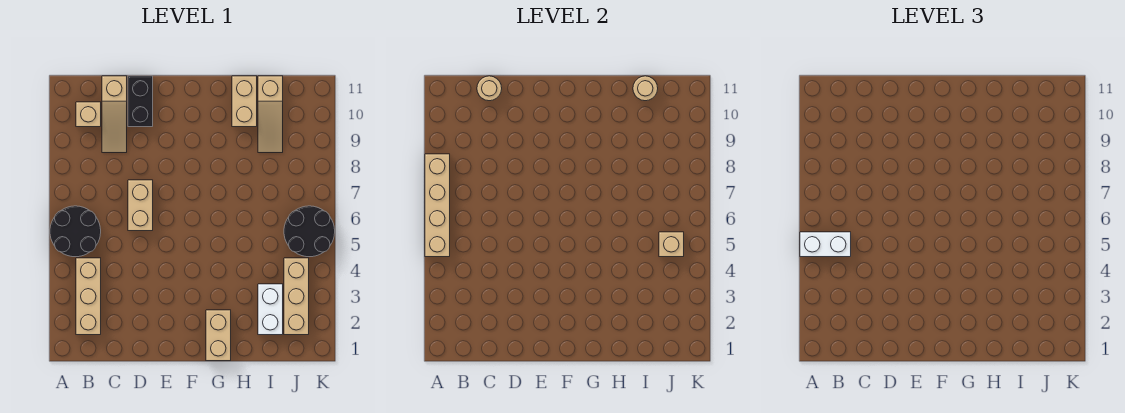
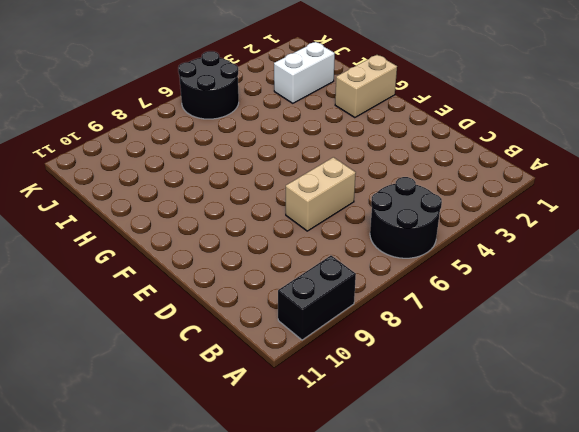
black 1x2 brick [278,255,356,340] -> black 1x2 brick moved to [128,76,153,127]
none -> tan 1x3 brick [76,258,101,335]
none -> tan 1x1 brick [76,102,101,127]
none -> tan 1x3 slope [102,76,127,153]

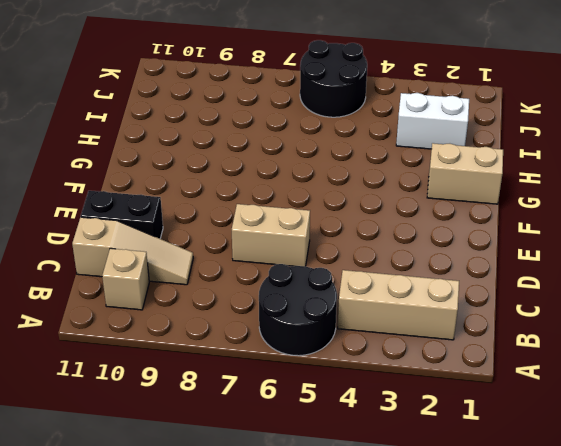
none -> tan 1x2 brick [232,76,257,127]
none -> tan 1x3 slope [258,76,283,153]
none -> tan 1x3 brick [284,258,309,335]

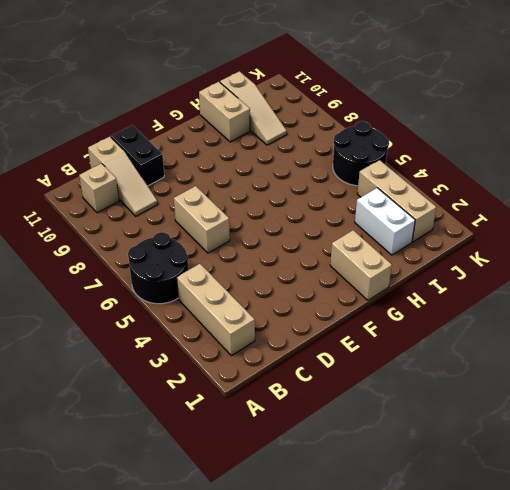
none -> tan 1x4 brick [425,154,450,257]
none -> tan 1x1 round brick [477,76,502,101]
none -> tan 1x1 round brick [633,76,658,101]

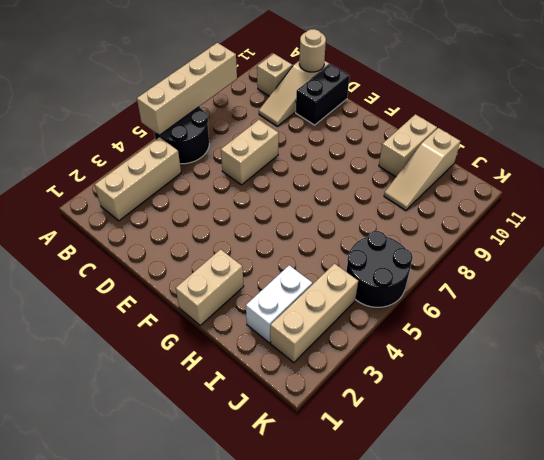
none -> tan 1x1 round brick [633,76,658,101]
none -> tan 1x1 brick [659,232,684,257]
none -> white 1x2 brick [800,232,851,257]

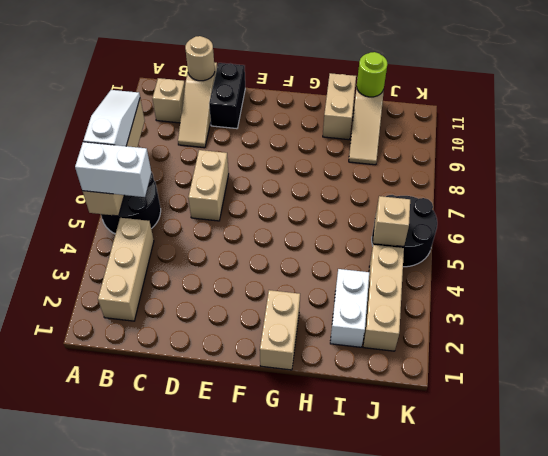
white 1x3 slope [83,90,140,146] -> none
lime 1x1 round brick [357,52,387,97] -> tan 1x1 round brick [633,76,658,101]

